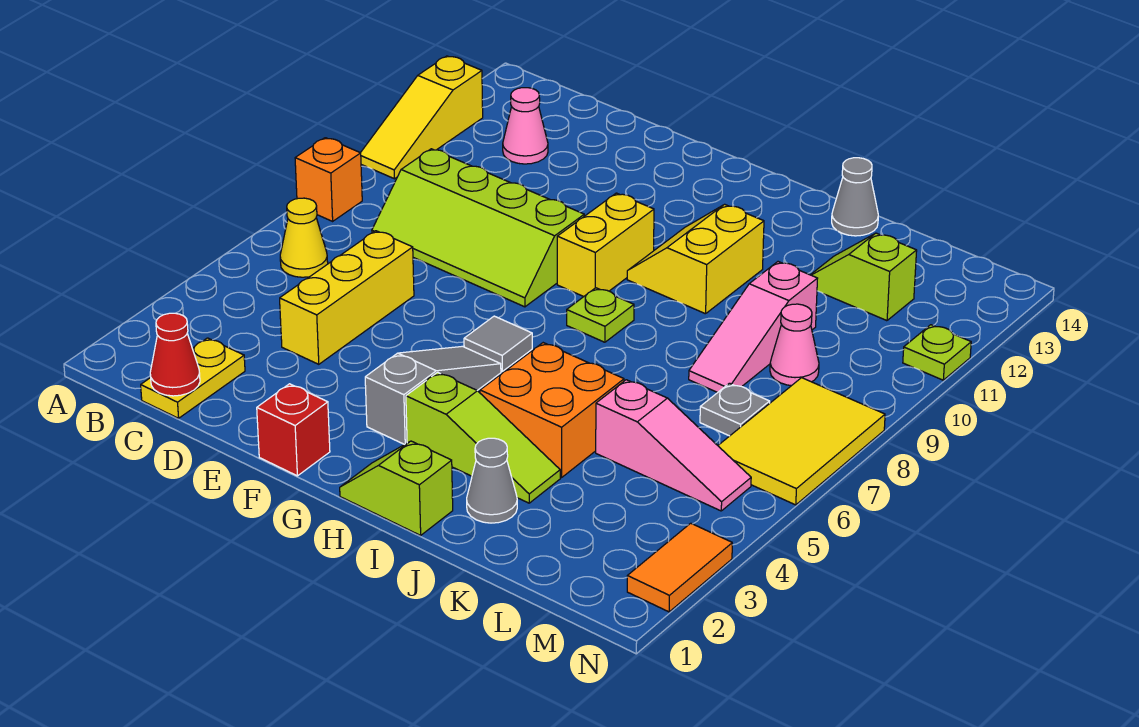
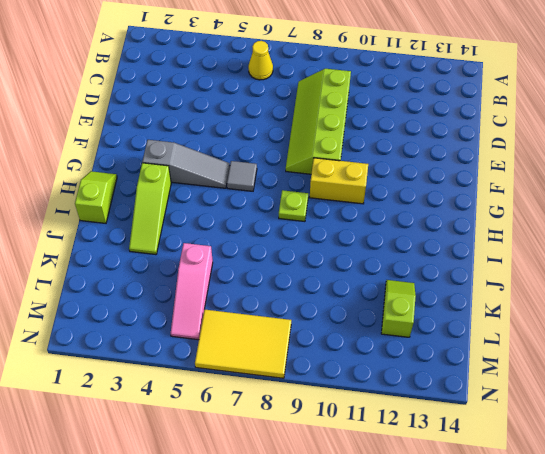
none -> orange 1x1 brick [295,138,362,221]
none -> yellow 1x3 slope [361,56,483,179]
none -> yellow 1x2 plate [141,338,245,418]

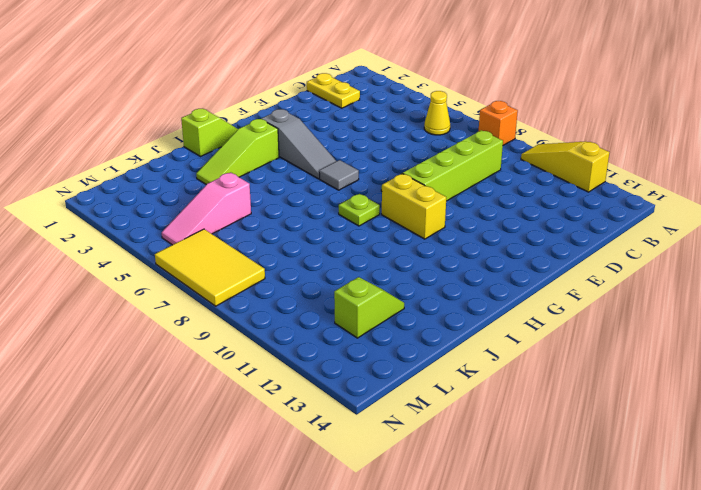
none -> pink 1x1 cone [503,88,548,164]
none -> yellow 1x3 brick [280,231,414,364]
none -> red 1x1 brick [257,384,330,476]

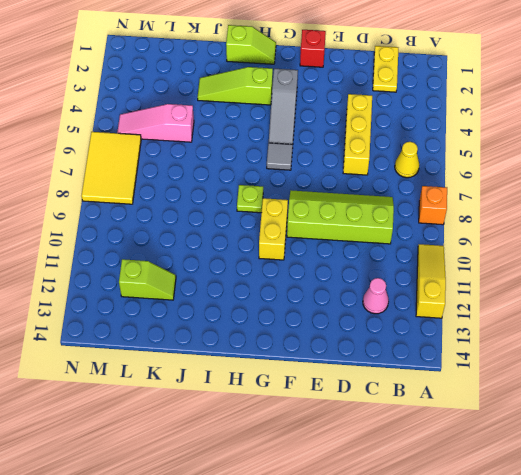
none -> yellow 2x2 slope [627,204,764,314]
none -> orange 2x2 brick [480,343,624,477]
none -> grey 1x1 cone [467,438,517,523]

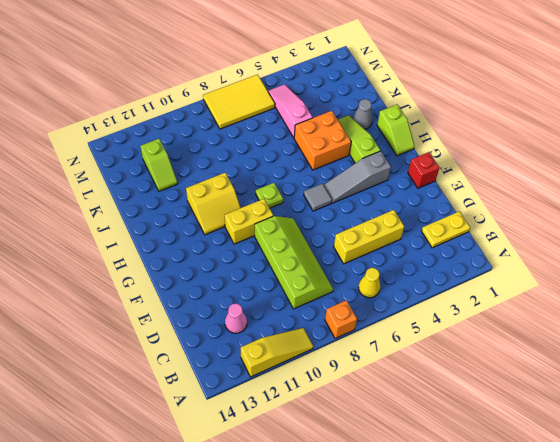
none -> grey 1x1 cone [832,158,878,236]
none -> pink 1x3 slope [689,262,818,393]
none -> grey 1x1 plate [700,383,770,436]

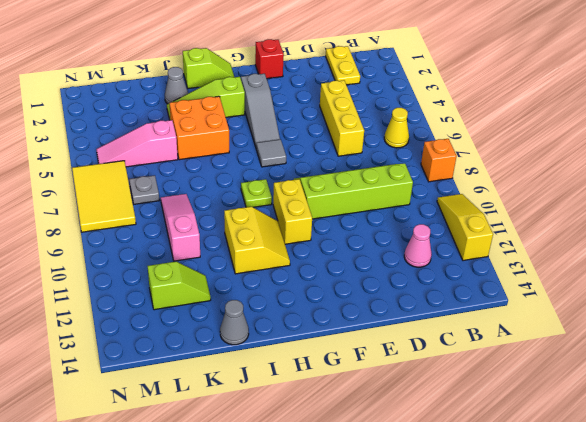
none -> pink 1x1 cone [770,304,819,386]
none -> orange 1x2 tile [627,523,732,612]
none -> lime 1x1 plate [903,325,971,380]

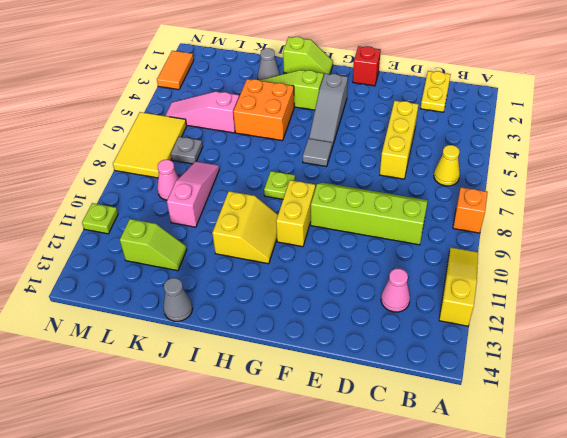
none -> red 1x1 cone [150,313,200,396]

